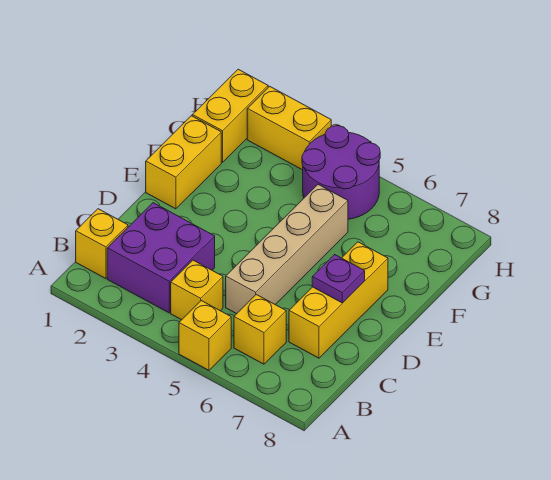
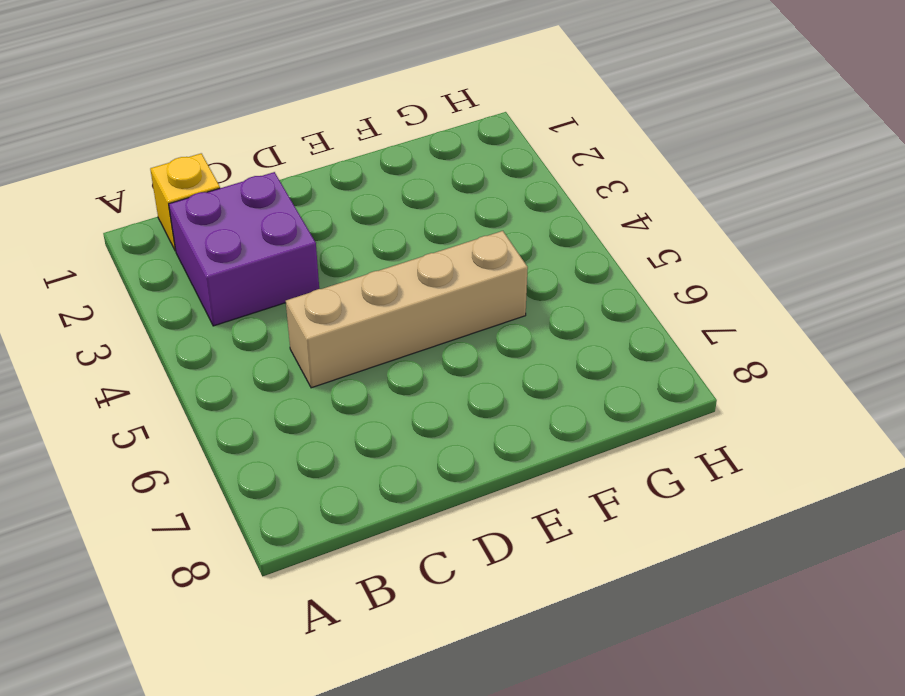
none -> yellow 1x1 brick [179,301,231,370]
none -> yellow 1x1 brick [171,260,223,320]
none -> yellow 1x1 brick [234,294,286,364]

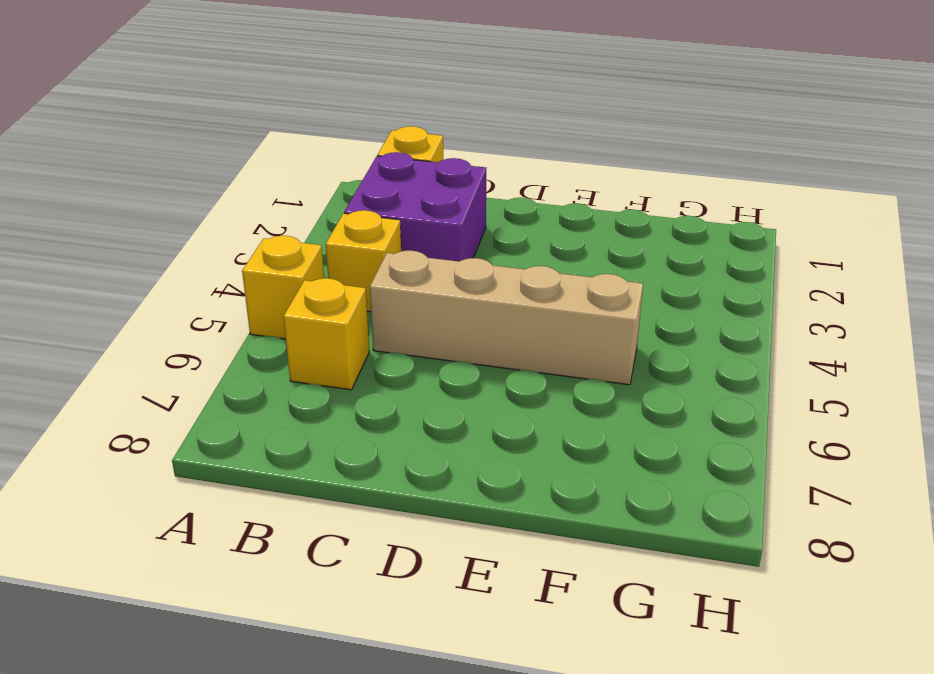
none -> yellow 1x3 brick [289,242,388,358]
none -> yellow 1x2 brick [146,116,221,209]
none -> yellow 1x2 brick [192,69,268,162]

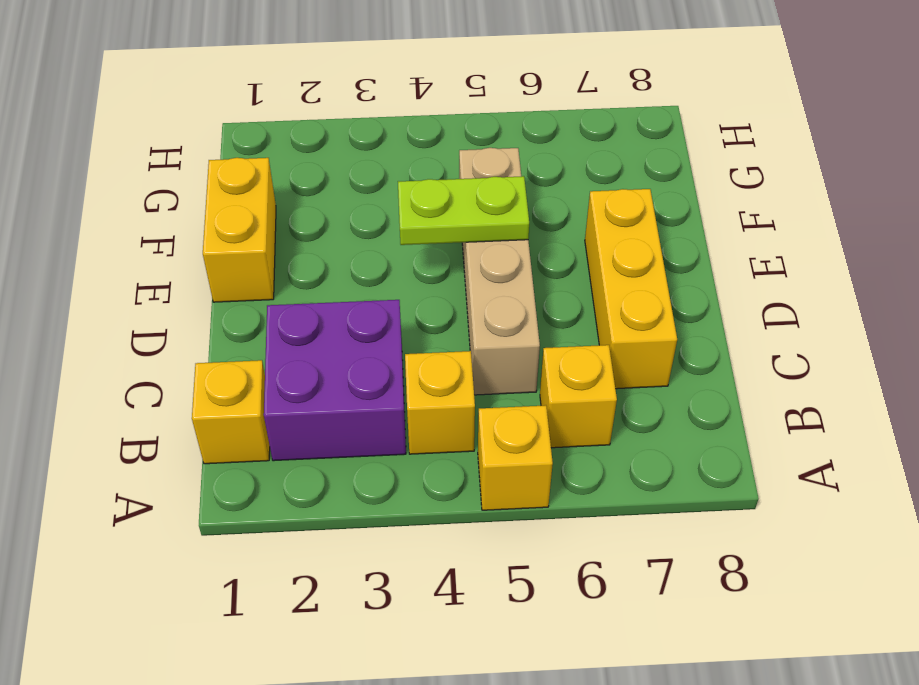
lime 1x2 plate [398,176,529,245] -> none
none -> yellow 1x2 brick [192,69,268,162]
none -> purple 2x2 round brick [302,126,380,219]
none -> yellow 1x2 brick [247,86,331,170]

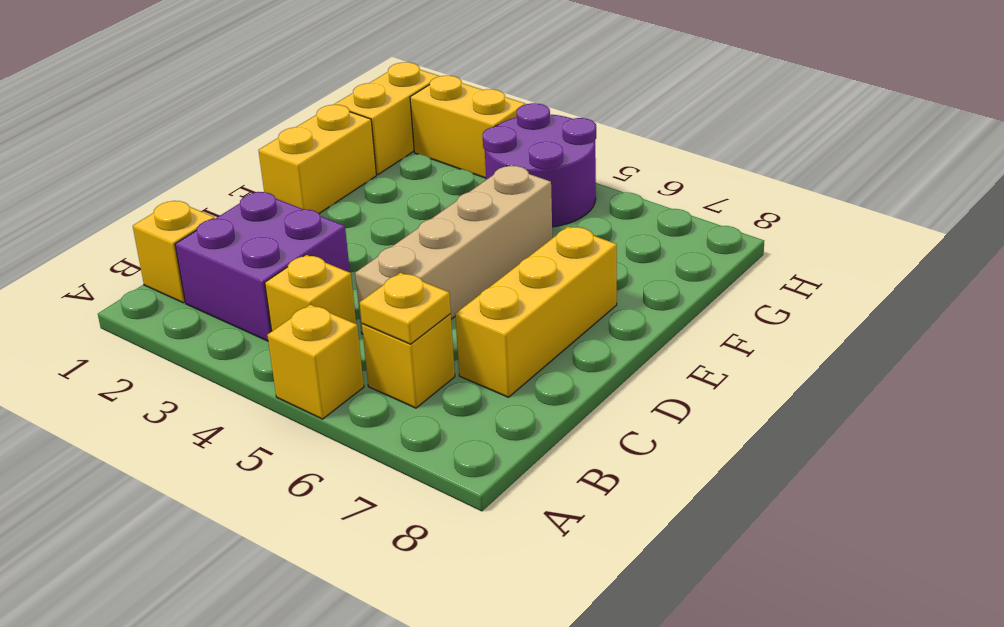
yellow 1x1 plate [360,273,451,344] -> none
none -> purple 1x1 plate [312,254,365,303]

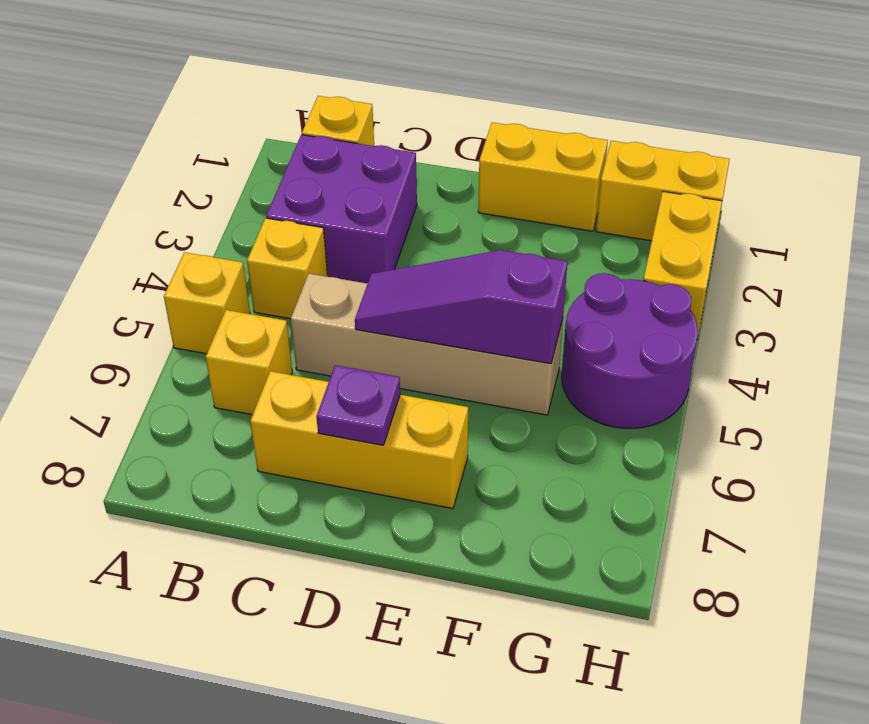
purple 1x3 slope [355,250,567,364] -> none

